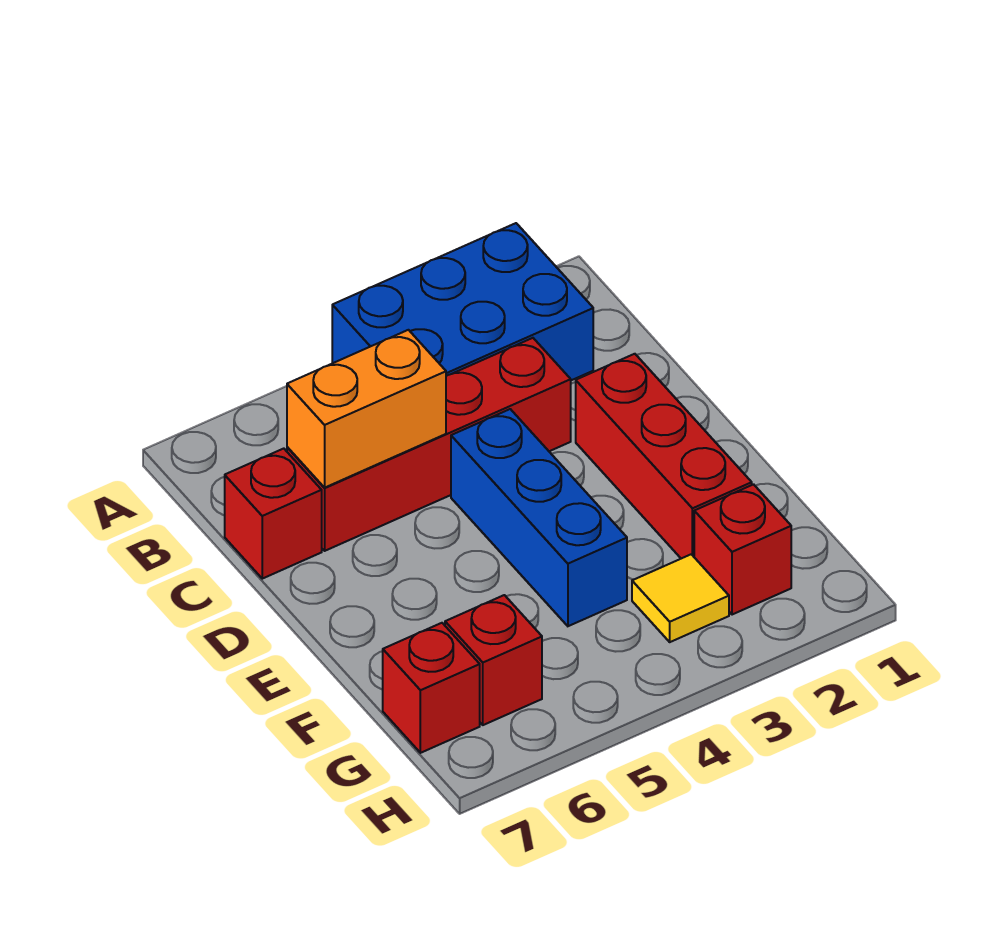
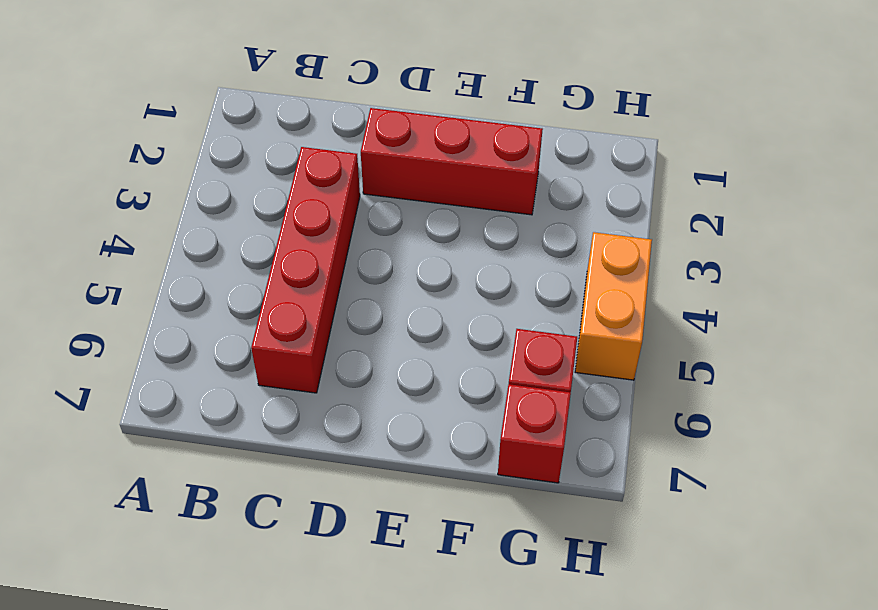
orange 1x2 brick [575,232,652,380] -> orange 1x2 brick moved to [287,330,446,487]
none -> blue 2x3 brick [332,223,593,380]
none -> red 1x1 brick [225,449,322,579]

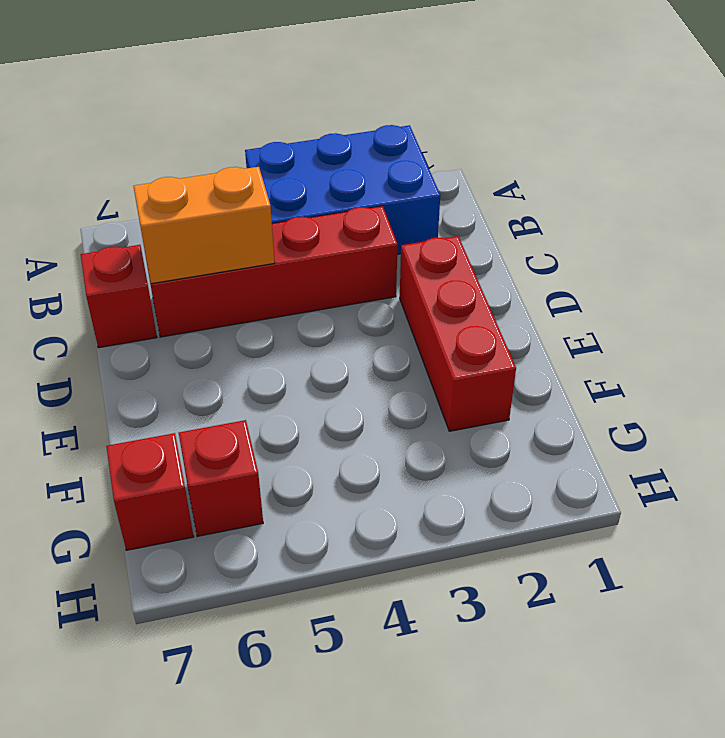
none -> blue 1x3 brick [451,409,627,626]
none -> red 1x1 brick [694,484,791,615]

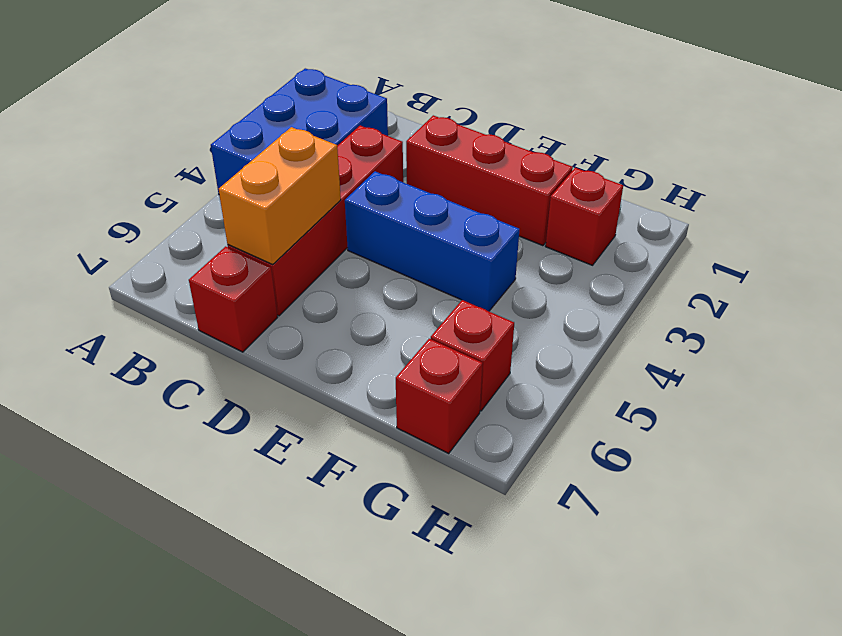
none -> yellow 1x1 tile [632,554,729,642]

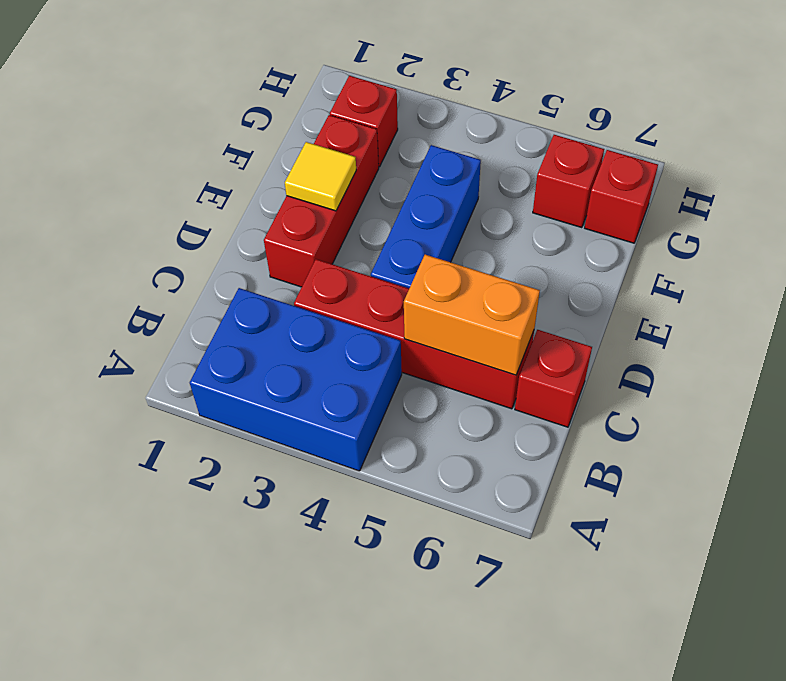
yellow 1x1 tile [285,142,356,211] -> yellow 1x1 tile moved to [632,554,729,642]

